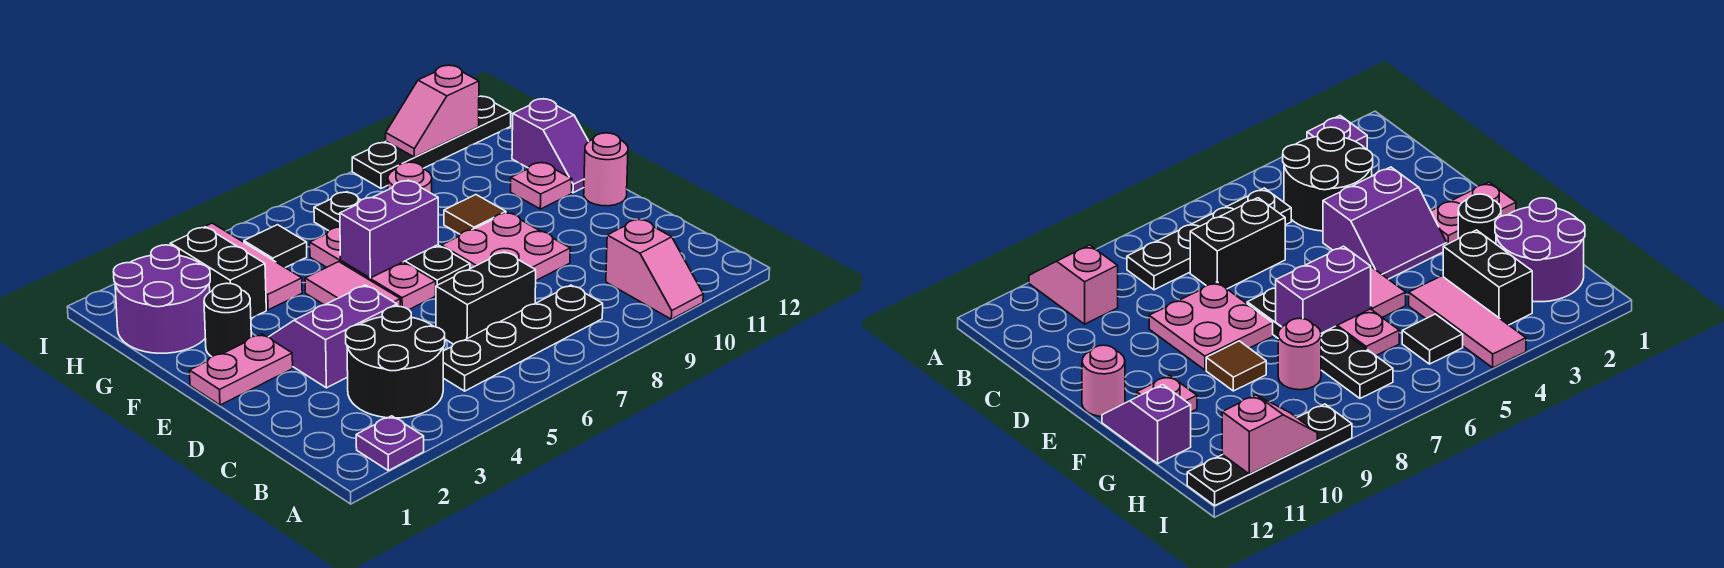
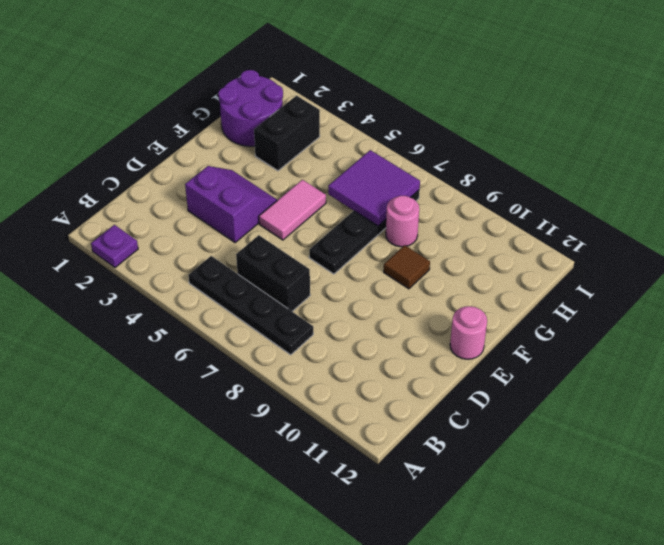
purple 2x2 tile [328,150,420,226] -> none
none -> pink 1x2 slope [606,219,703,319]
none -> black 2x2 round brick [346,306,445,418]
none -> pink 2x2 plate [441,212,570,280]

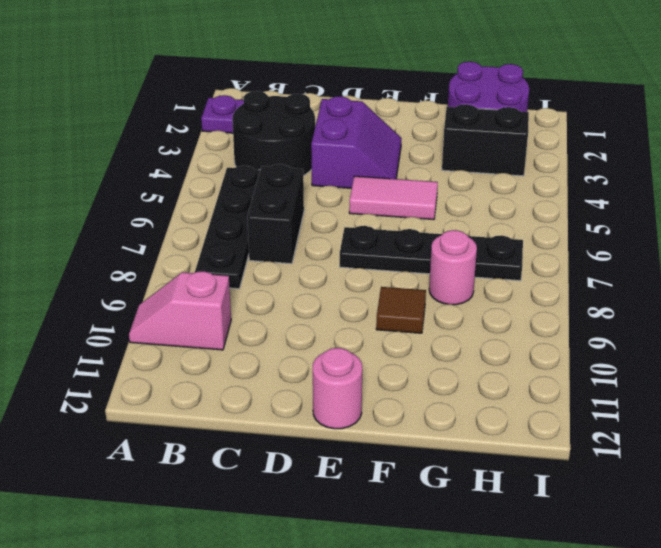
none -> pink 2x2 plate [441,212,570,280]
none -> pink 1x2 plate [189,334,293,405]
none -> pink 1x3 plate [310,227,436,310]

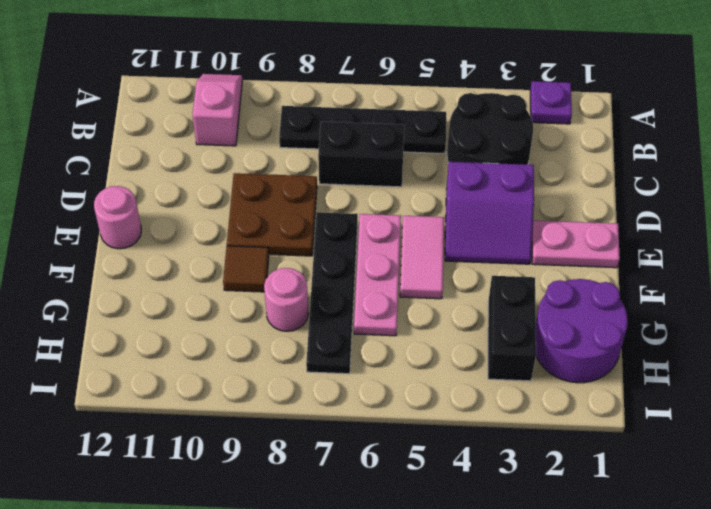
brown 2x2 plate [227,173,317,256] -> pink 2x2 plate [441,212,570,280]
none -> black 1x1 round brick [204,283,251,357]
none -> pink 1x1 plate [511,162,572,209]
none -> purple 1x2 slope [512,99,589,193]

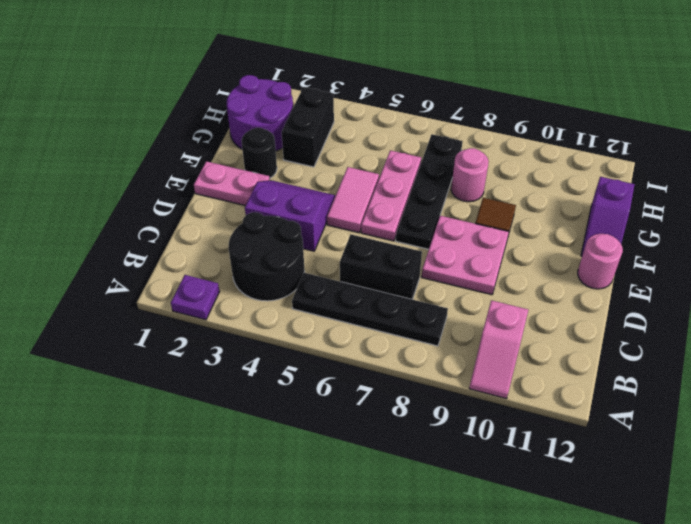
none -> pink 1x1 plate [511,162,572,209]
none -> pink 1x3 tile [184,223,302,310]
none -> black 1x1 tile [244,225,307,268]

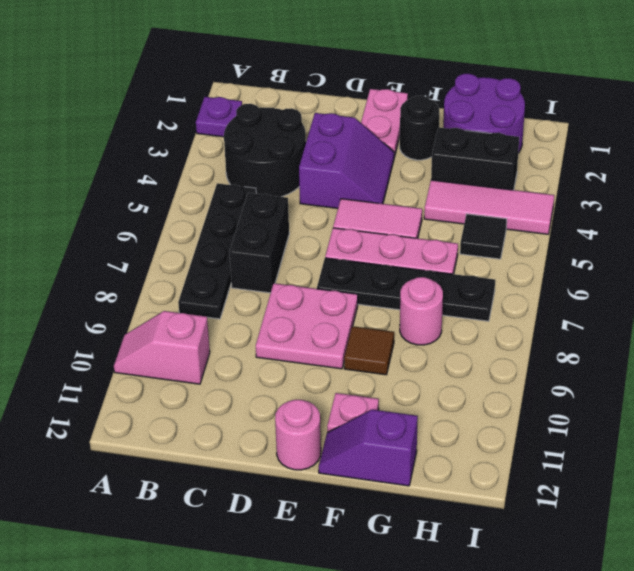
none -> black 1x4 plate [352,96,511,188]
none -> purple 1x2 brick [340,180,438,278]
none -> pink 1x2 slope [386,65,479,157]

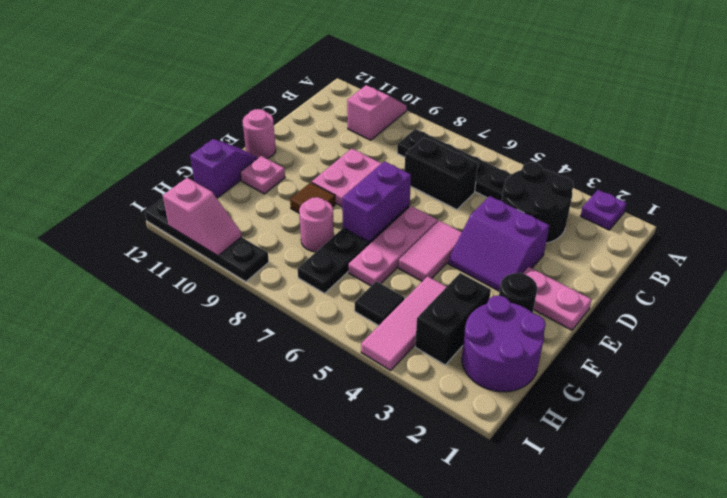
purple 1x2 brick [342,161,411,242] -> purple 1x2 brick turned to [340,180,438,278]

